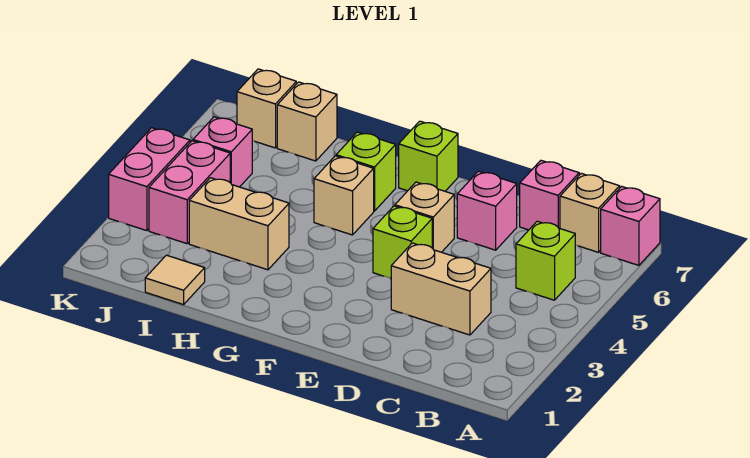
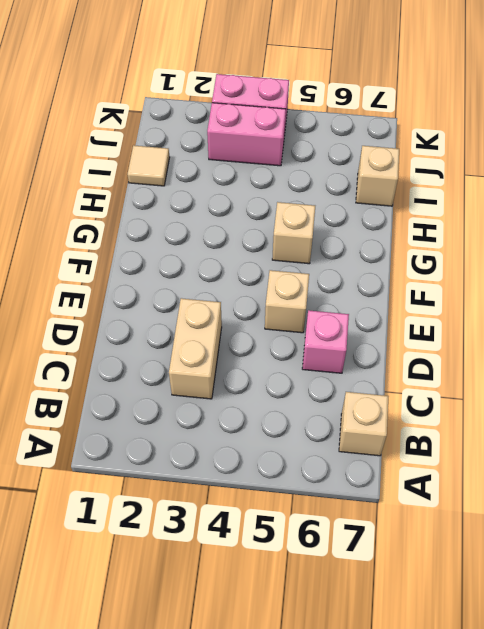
none -> pink 1x1 brick [601,186,660,265]
none -> lime 1x1 brick [516,221,575,300]
none -> pink 1x1 brick [520,161,579,230]

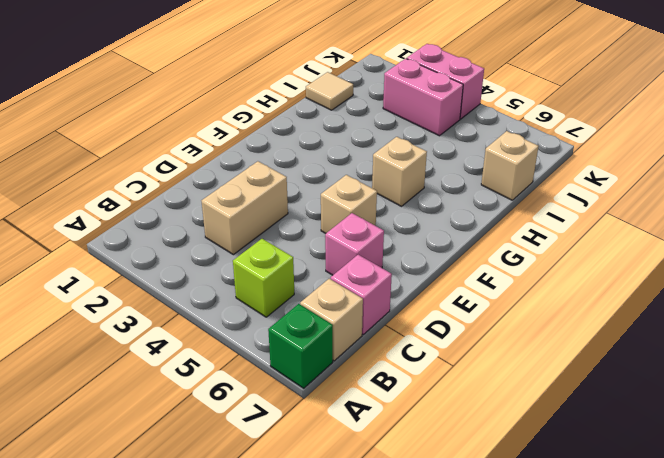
green 1x1 brick [268,304,333,388] -> pink 1x1 brick [601,186,660,265]
none -> lime 1x1 brick [373,206,432,279]
none -> lime 1x1 brick [399,121,458,191]
none -> lime 1x1 brick [336,132,396,211]

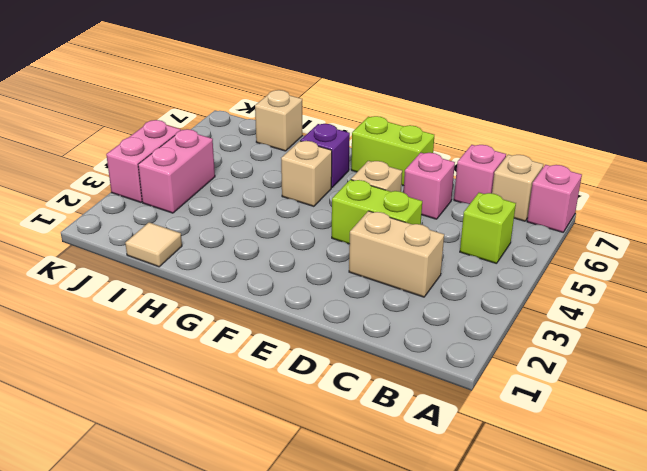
lime 1x2 brick [332,180,422,244] -> lime 1x1 brick [373,206,432,279]
lime 1x2 brick [351,116,434,186] -> lime 1x1 brick [399,121,458,191]
purple 1x1 brick [300,124,350,188] -> lime 1x1 brick [336,132,396,211]
none -> tan 1x2 brick [189,178,289,270]
none -> pink 1x1 brick [193,117,252,187]
none -> tan 1x1 brick [237,69,296,148]

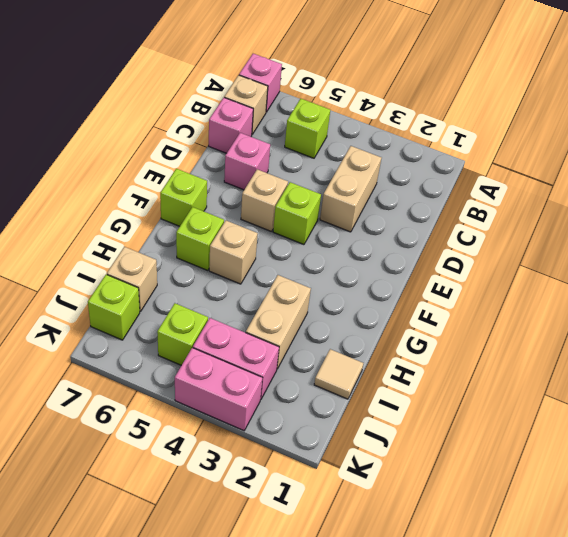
lime 1x1 brick [157,303,208,365] -> pink 1x1 brick [193,117,252,187]
lime 1x1 brick [88,275,140,340] -> tan 1x1 brick [237,69,296,148]

